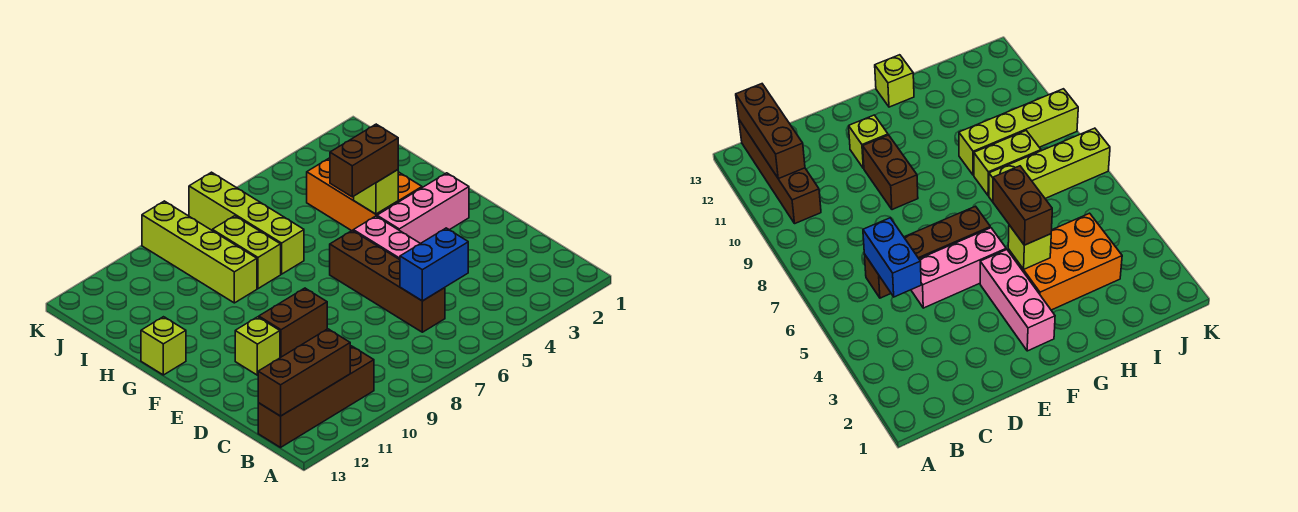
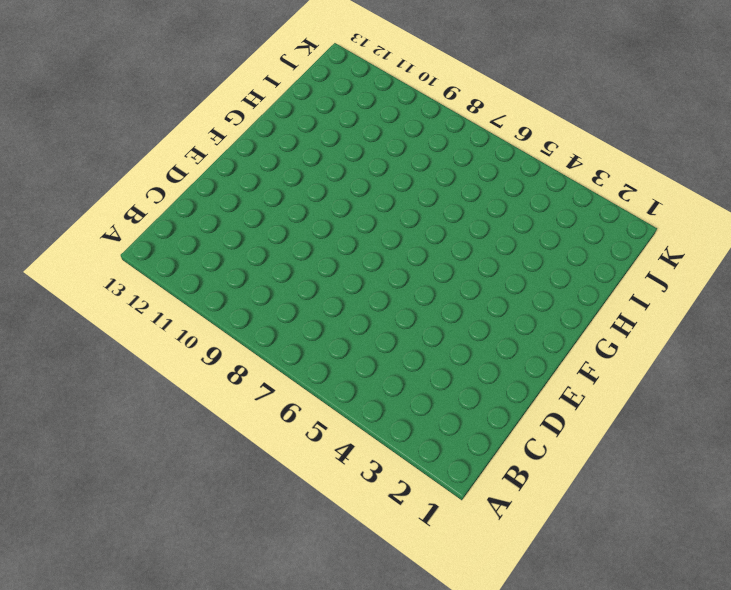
none -> brown 1x4 brick [258,346,374,447]
none -> brown 1x4 brick [330,230,445,332]
none -> pink 1x3 brick [353,216,420,260]

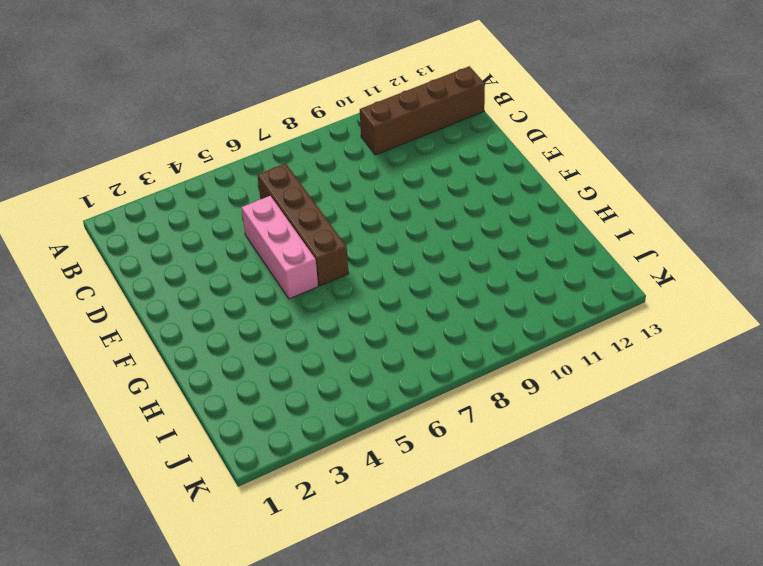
none -> brown 1x2 brick [259,288,327,358]
none -> lime 1x1 brick [235,317,280,375]
none -> pink 1x3 brick [377,173,469,244]

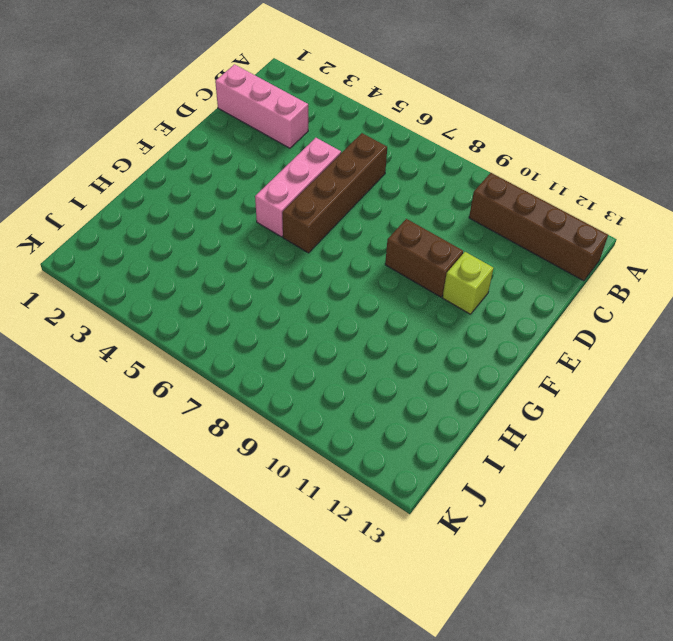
pink 1x3 brick [215,64,308,148] -> pink 1x3 brick moved to [377,173,469,244]
none -> orange 2x3 brick [307,158,422,231]
none -> lime 1x1 brick [141,317,186,375]
none -> lime 1x4 brick [189,172,304,274]

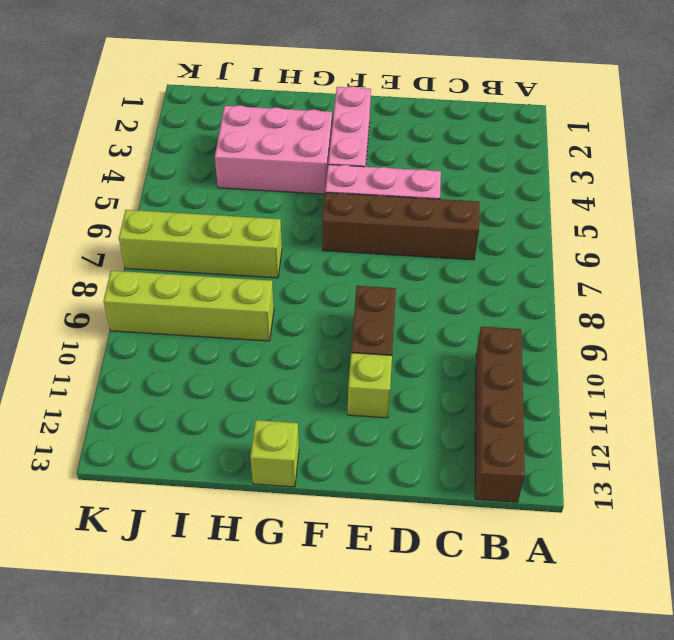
pink 2x3 brick [215,105,332,194] -> orange 2x3 brick [307,158,422,231]
none -> lime 1x2 brick [212,216,281,289]
none -> brown 1x3 brick [258,329,350,416]
none -> blue 1x2 brick [400,228,468,301]

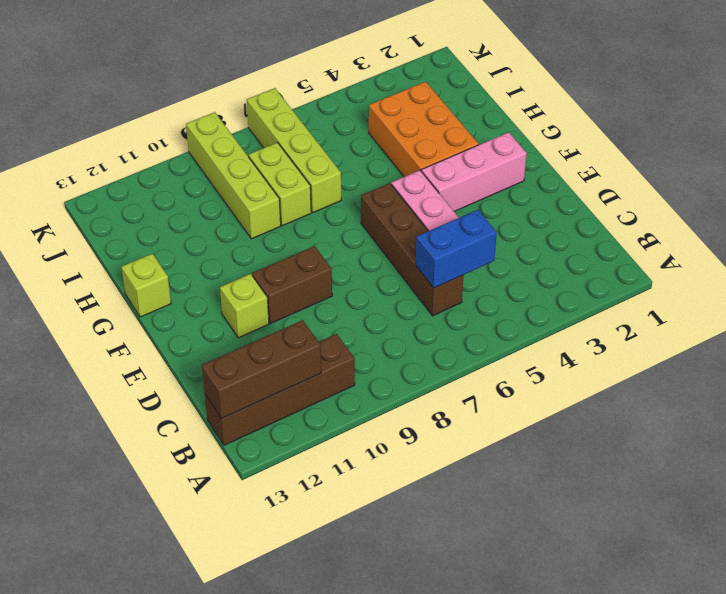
none -> lime 1x1 brick [354,170,398,214]
none -> brown 1x2 brick [330,124,398,197]

